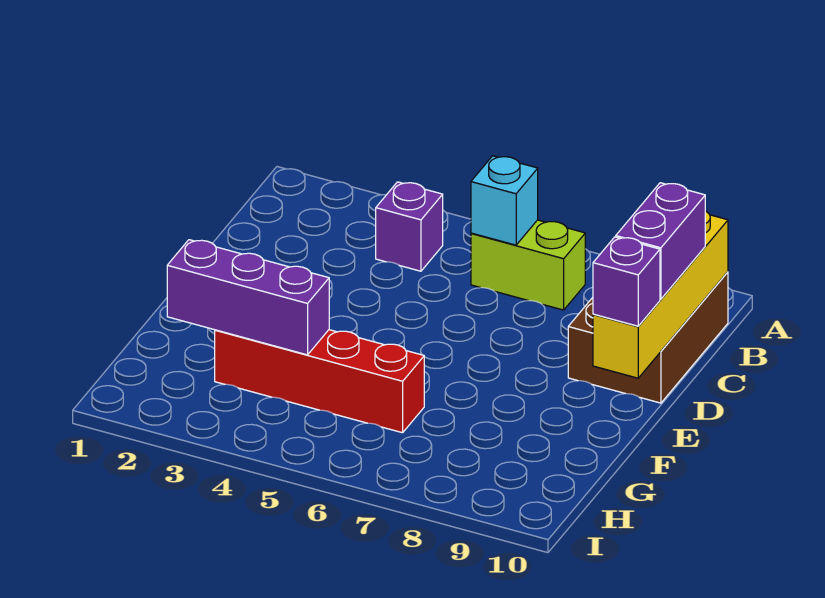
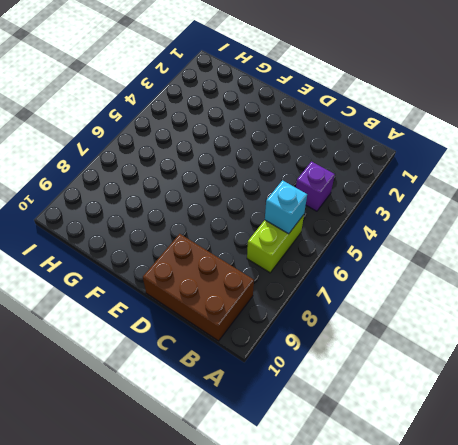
none -> red 1x4 brick [215,330,424,433]
none -> yellow 1x4 brick [593,211,728,378]

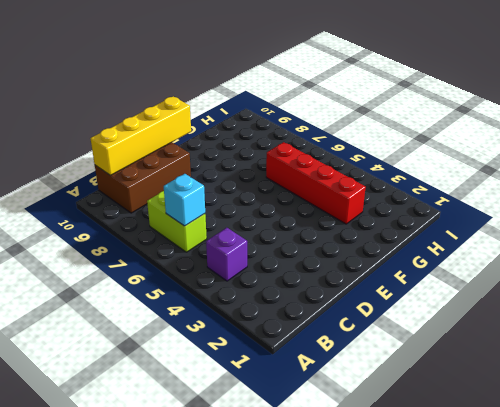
none -> purple 1x3 brick [167,240,329,355]
none -> purple 1x2 brick [616,183,705,299]

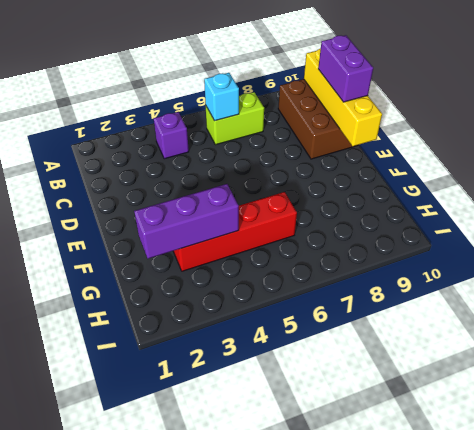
none -> purple 1x1 brick [593,237,660,326]

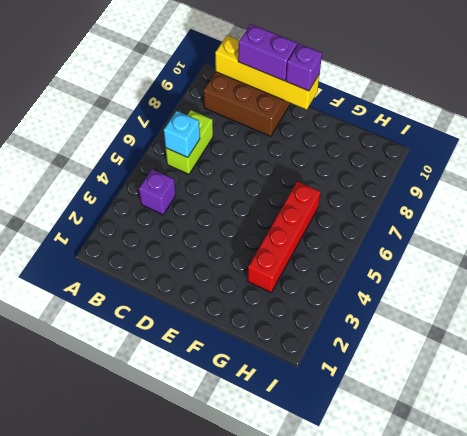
none -> purple 1x3 brick [167,240,329,355]

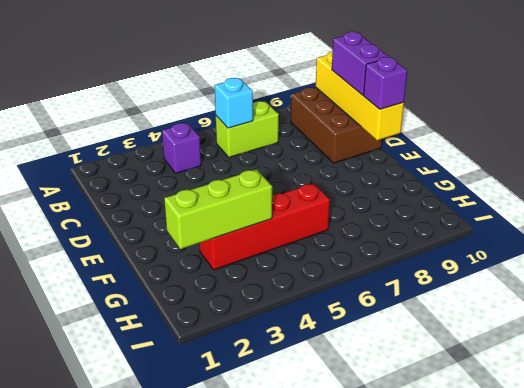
lime 1x3 brick [164,169,272,249] -> purple 1x3 brick [167,240,329,355]

